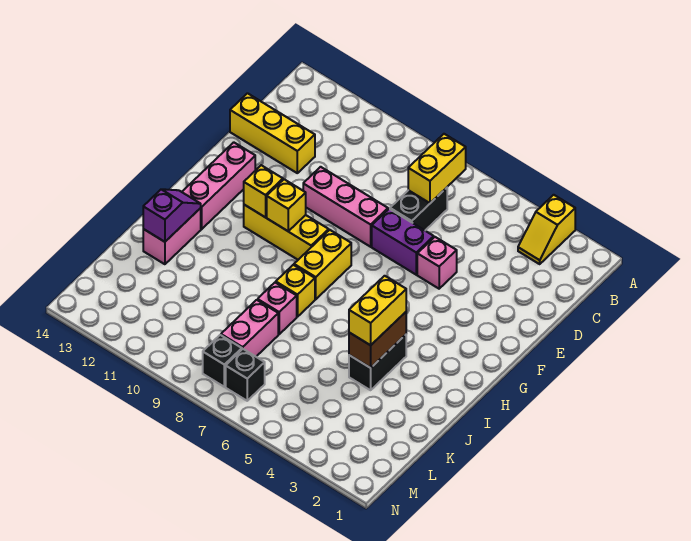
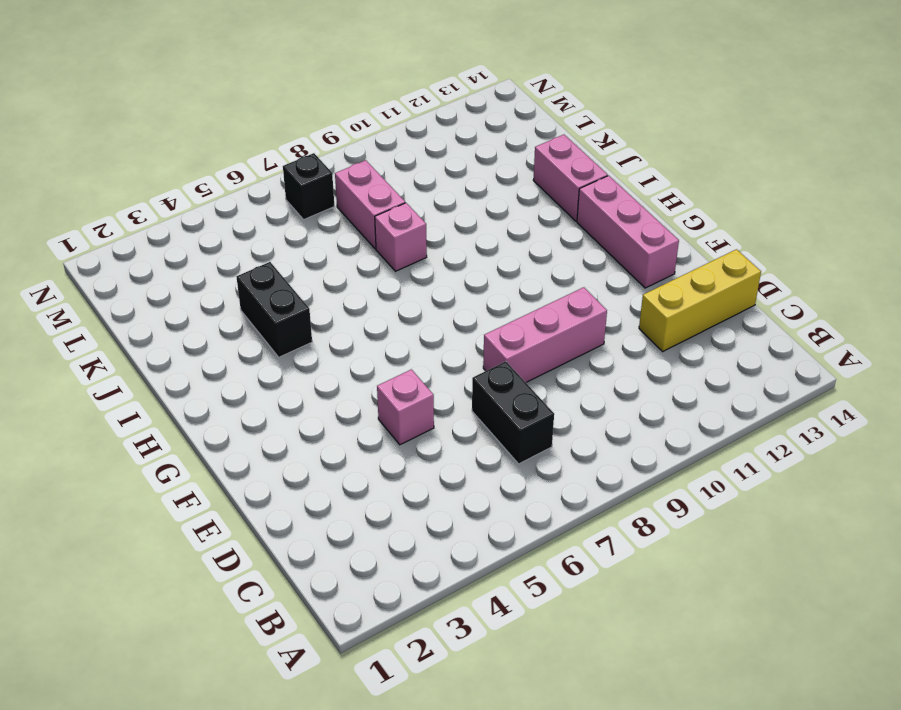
none -> yellow 1x2 slope [518,195,575,264]
none -> purple 1x2 brick [372,209,434,275]
none -> yellow 1x2 brick [294,230,351,299]

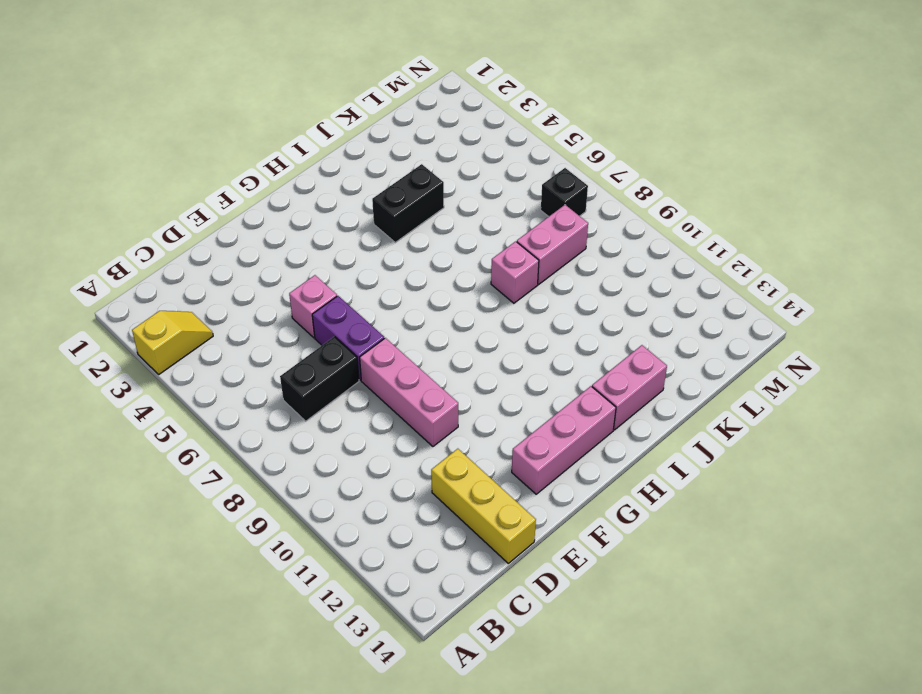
none -> yellow 1x2 brick [294,230,351,299]
none -> yellow 1x3 brick [244,205,329,260]
none -> yellow 1x1 brick [276,265,315,317]

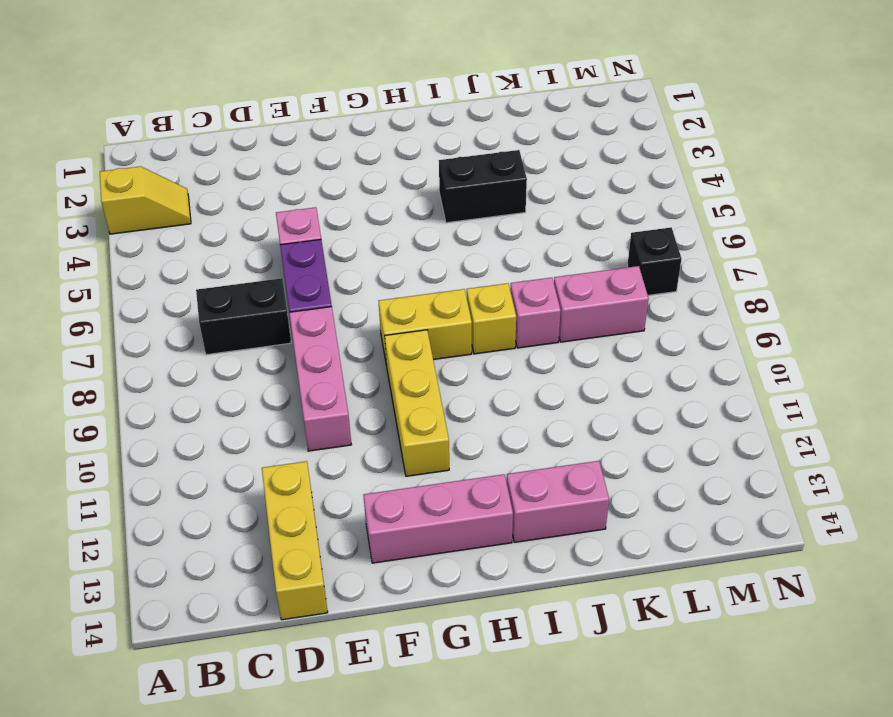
none -> black 1x1 brick [203,335,242,387]
none -> yellow 1x2 brick [408,134,466,203]
none -> yellow 1x1 brick [267,179,306,231]

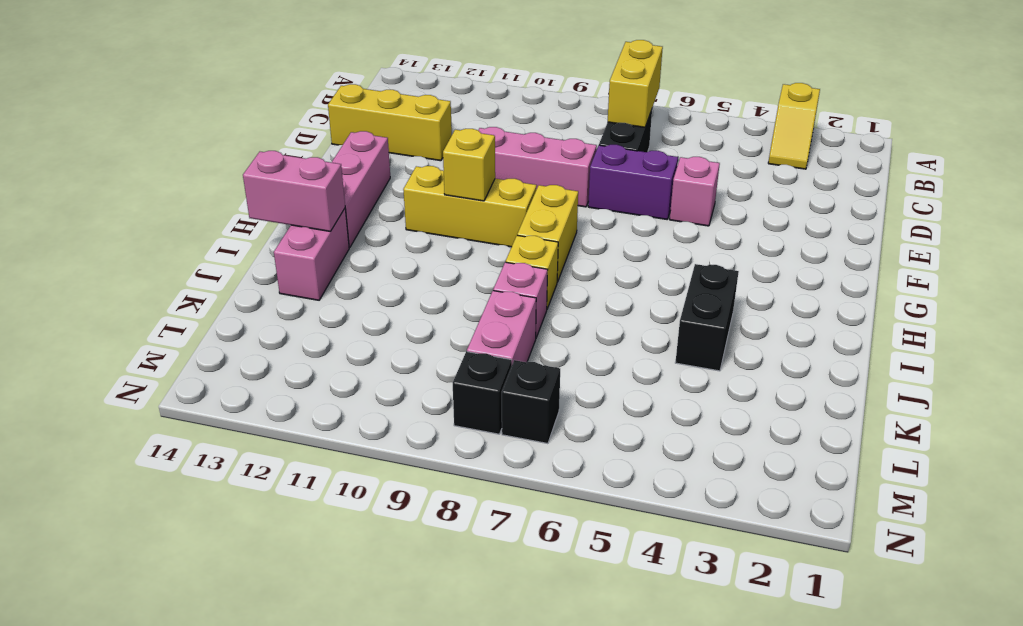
pink 1x2 brick [243,151,345,232] -> purple 1x2 slope [143,189,201,242]
none -> yellow 1x1 brick [244,165,283,217]
none -> brown 1x2 brick [349,312,406,368]
none -> yellow 1x2 brick [349,276,406,345]

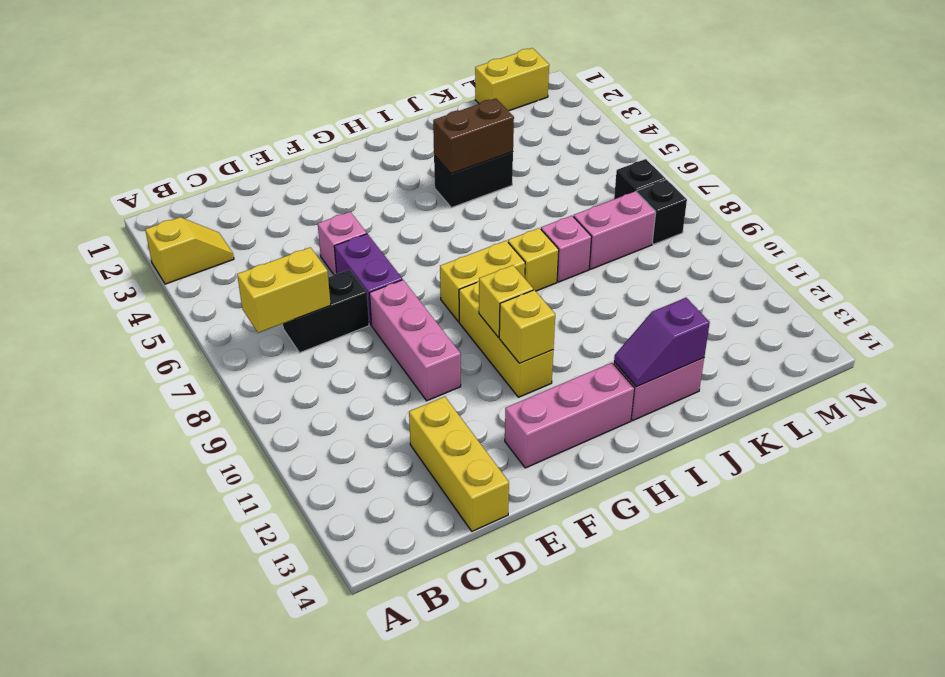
yellow 1x2 brick [475,48,549,111] -> yellow 1x2 brick moved to [349,276,406,345]

